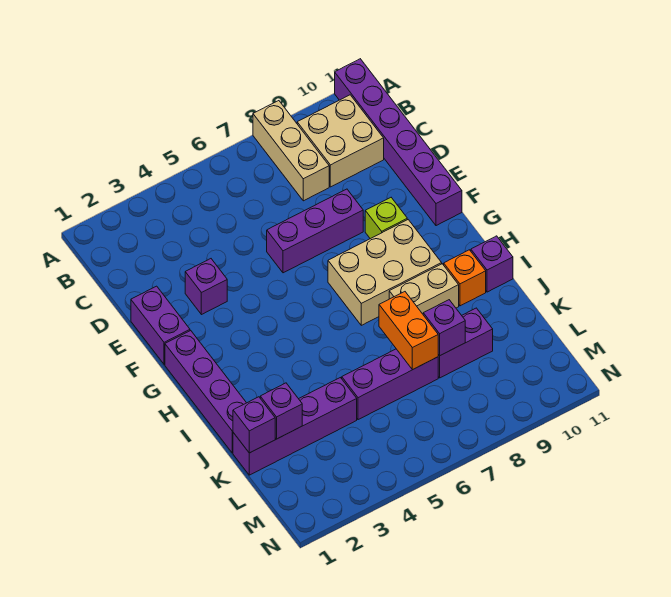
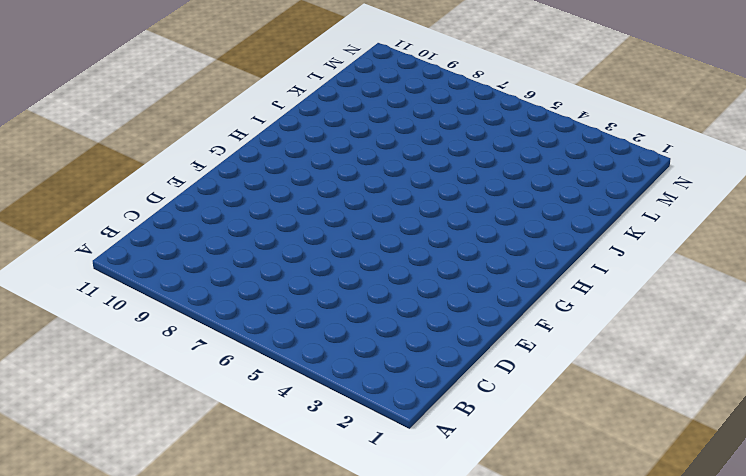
none -> tan 1x3 brick [253,101,329,201]
none -> purple 1x6 brick [335,59,462,226]
none -> tan 2x2 brick [297,95,384,187]

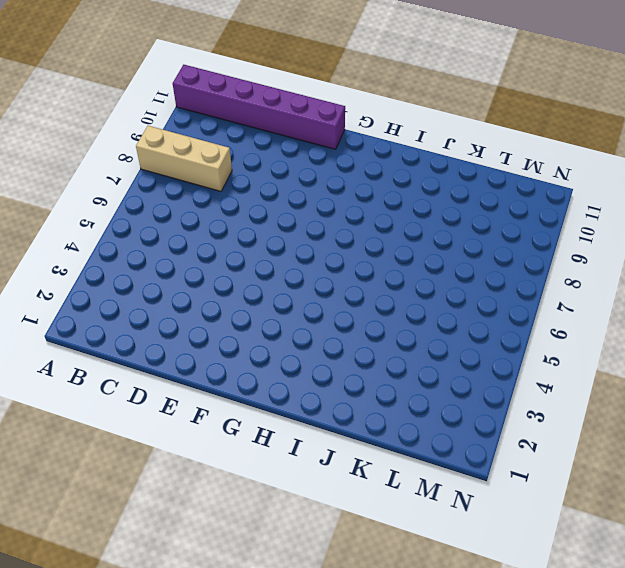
none -> tan 2x2 brick [297,95,384,187]
none -> purple 1x2 brick [131,286,190,364]
none -> purple 1x1 brick [185,259,227,315]

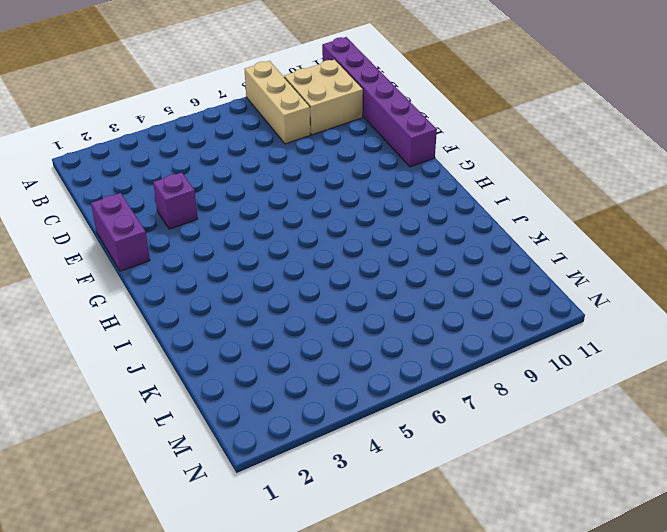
none -> purple 1x3 brick [267,189,363,273]
none -> lime 1x1 brick [365,198,407,239]
none -> purple 1x4 brick [165,331,246,453]

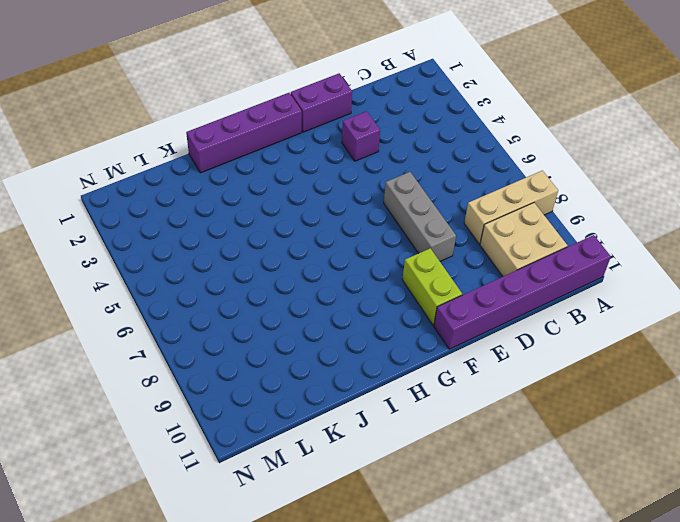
grey 1x3 brick [384,172,456,261] -> purple 1x3 brick [267,189,363,273]
lime 1x2 brick [402,248,462,325] -> lime 1x1 brick [365,198,407,239]
none -> tan 2x3 brick [328,220,442,325]
none -> tan 1x2 brick [389,264,459,314]
none -> orange 1x1 brick [444,250,486,306]

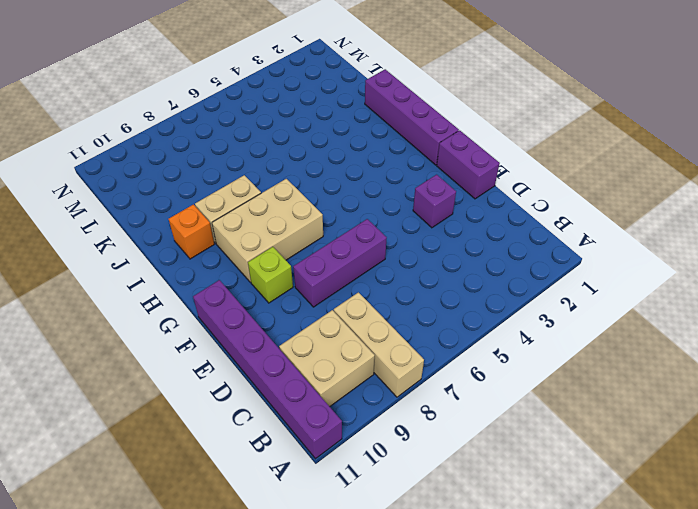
none -> purple 1x1 brick [471,236,513,292]
none -> purple 1x4 brick [233,378,357,475]
none -> purple 1x3 brick [342,349,438,420]

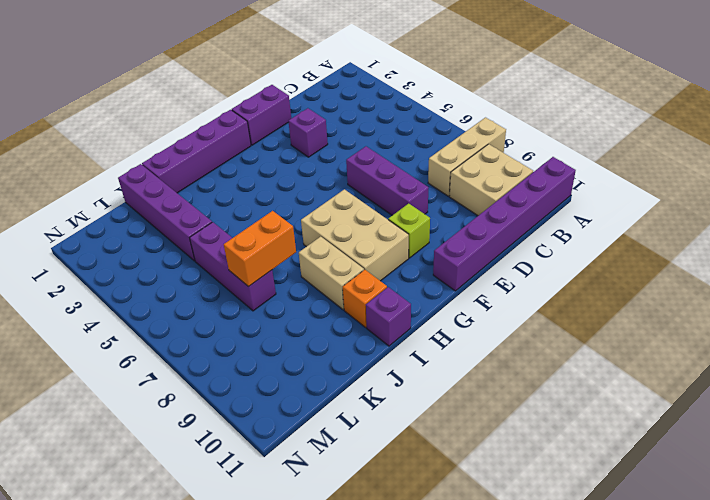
none -> purple 1x2 brick [438,308,493,378]
none -> purple 1x1 brick [233,397,275,453]
none -> purple 1x1 brick [260,383,302,439]

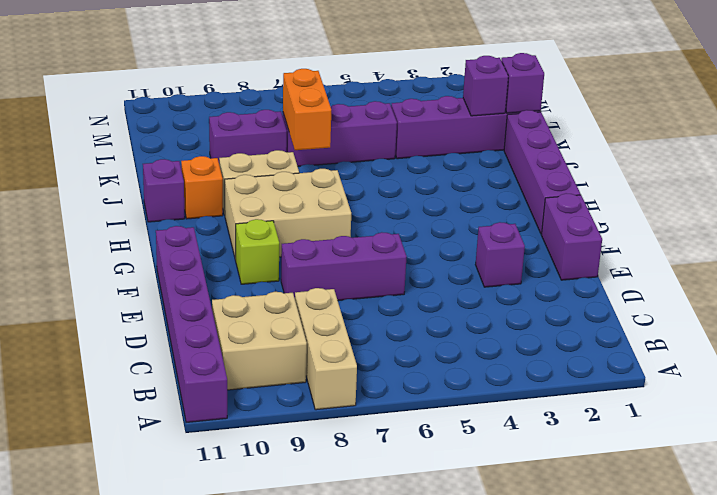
none -> purple 1x1 brick [423,300,465,356]

